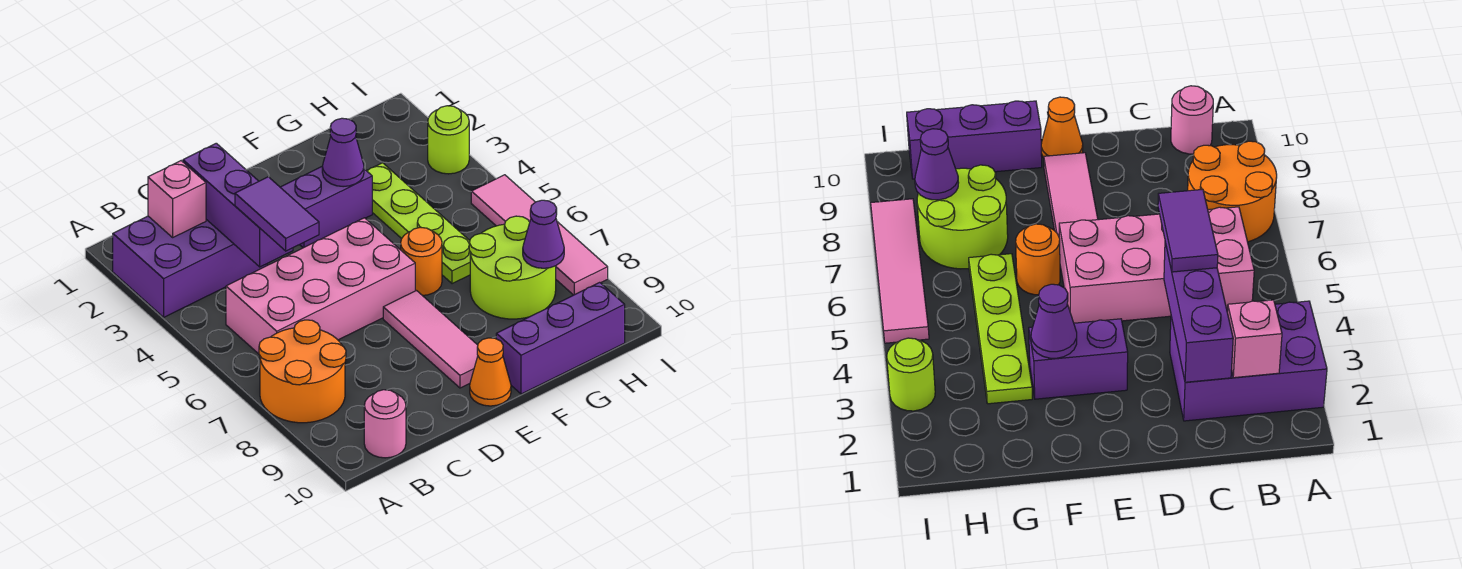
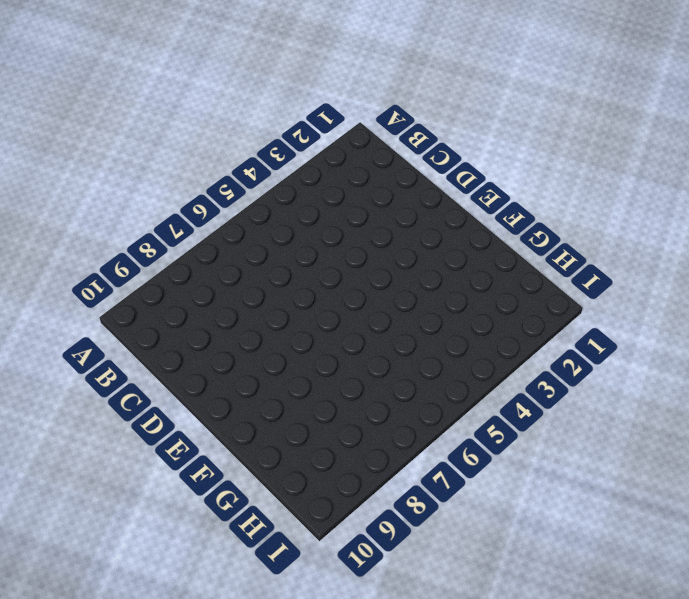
none -> purple 2x3 brick [113,216,267,317]
none -> orange 2x2 round brick [259,320,346,423]
none -> pink 2x4 brick [226,218,415,354]

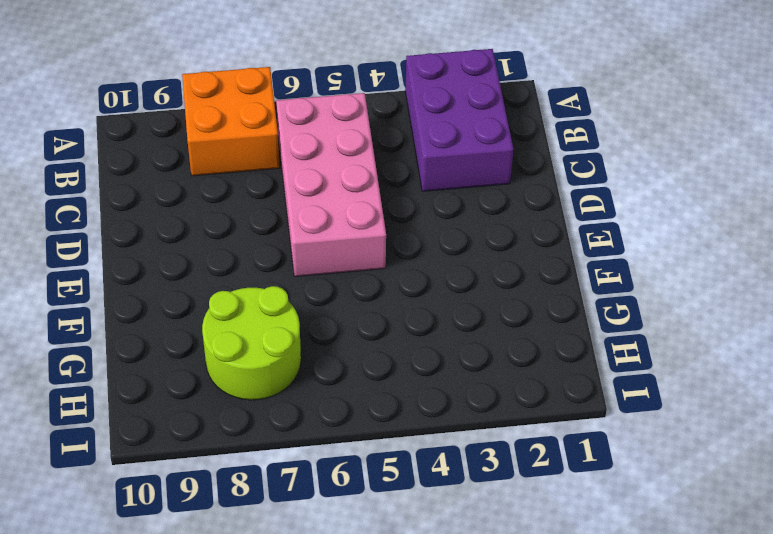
orange 2x2 brick [182,67,280,176] -> orange 2x2 round brick [259,320,346,423]
none -> pink 1x1 round brick [364,390,406,458]
none -> purple 1x2 brick [280,167,372,248]
none -> pink 1x3 tile [383,291,478,388]

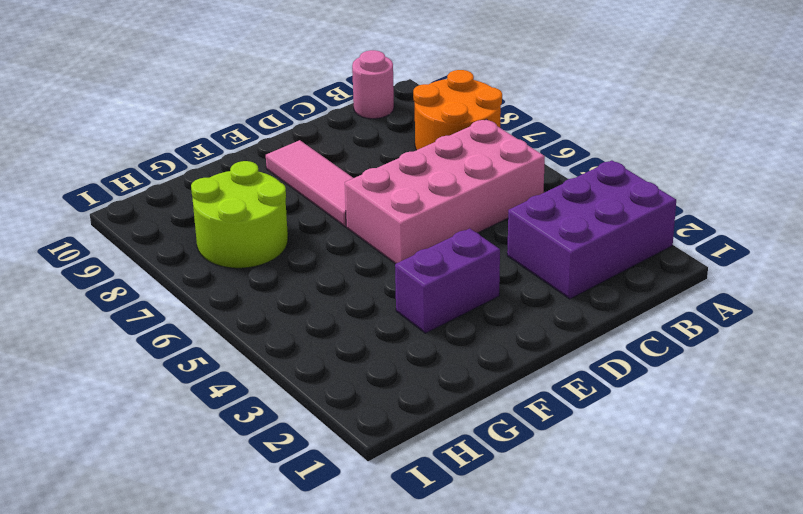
none -> orange 1x1 cone [470,338,511,406]
none -> orange 1x1 round brick [401,227,442,295]
none -> purple 1x3 brick [496,282,625,394]

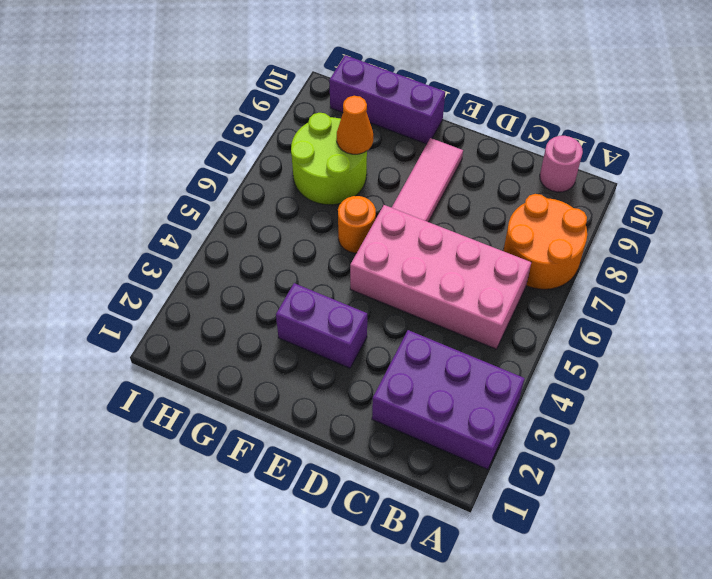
orange 1x1 cone [337,96,373,154] -> orange 1x1 cone moved to [470,338,511,406]
none -> lime 1x4 plate [367,163,470,284]
none -> lime 1x1 round brick [428,106,469,174]
none -> pink 1x4 tile [471,175,608,295]

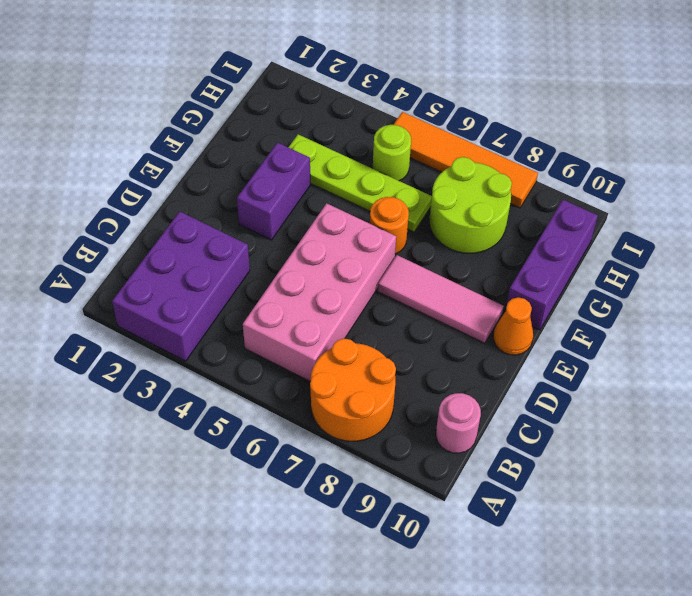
lime 1x1 round brick [373,125,411,181] -> lime 1x1 round brick moved to [428,106,469,174]
orange 1x4 tile [393,112,538,208] -> pink 1x4 tile [471,175,608,295]
none -> pink 1x1 brick [148,161,206,237]
none -> purple 1x3 brick [183,143,293,267]
none -> purple 1x1 cone [322,118,364,187]

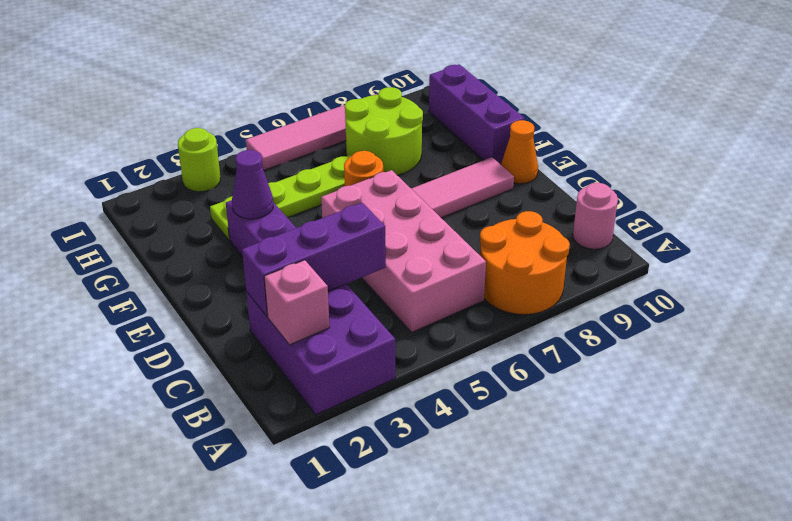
none -> purple 1x1 cone [523,200,564,268]
none -> purple 1x2 tile [235,177,319,251]

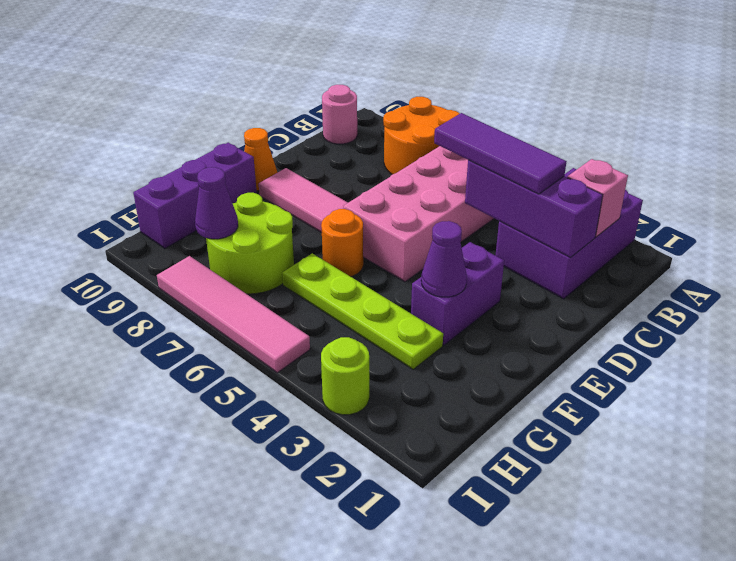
purple 1x3 tile [434,113,567,194] -> purple 1x2 tile [235,177,319,251]

